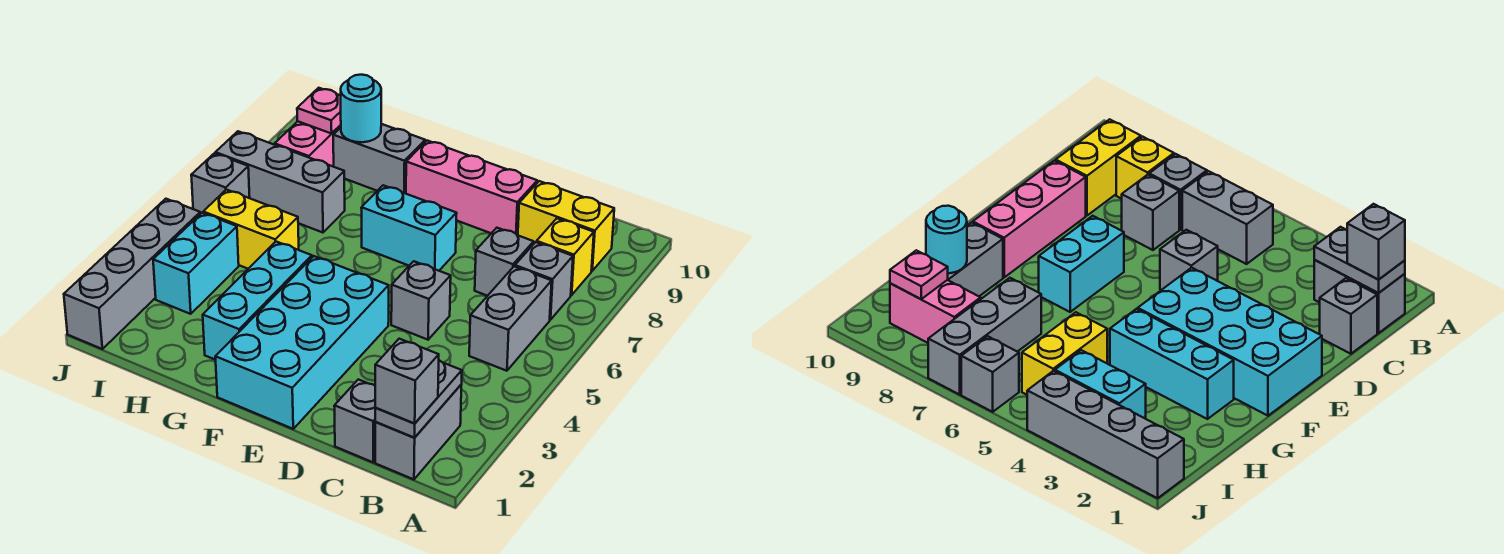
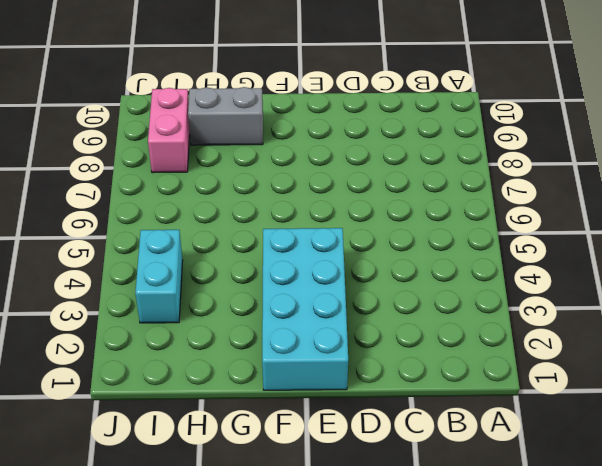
none -> grey 1x2 brick [375,385,461,479]
none -> grey 1x2 brick [469,266,552,371]
none -> grey 1x1 brick [515,242,573,320]

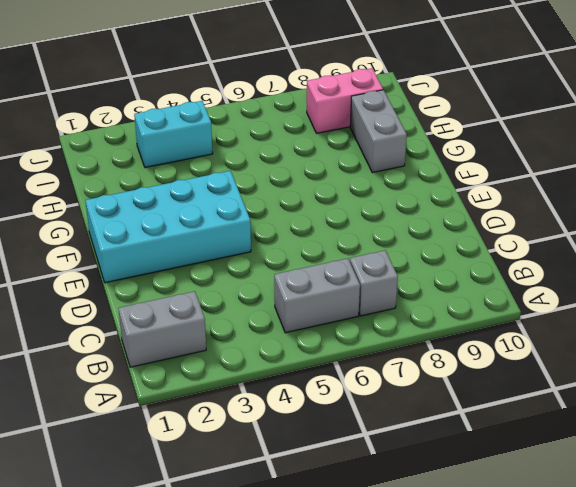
none -> yellow 1x1 brick [537,218,594,295]
none -> yellow 1x2 brick [518,181,614,271]
none -> grey 1x1 brick [334,379,375,462]

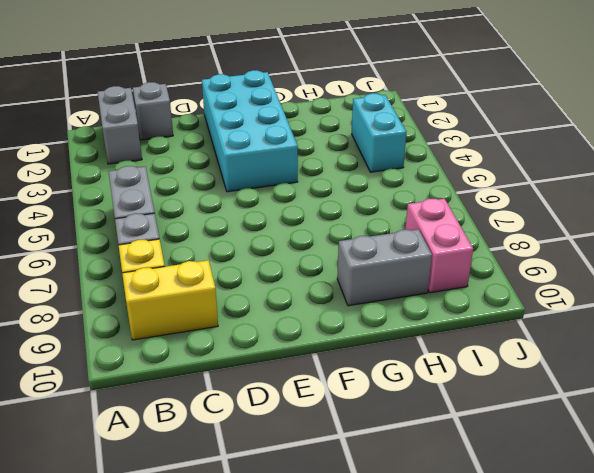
none -> grey 1x1 brick [475,228,534,296]
none -> grey 1x1 brick [391,261,451,340]
none -> pink 1x3 brick [406,141,537,235]

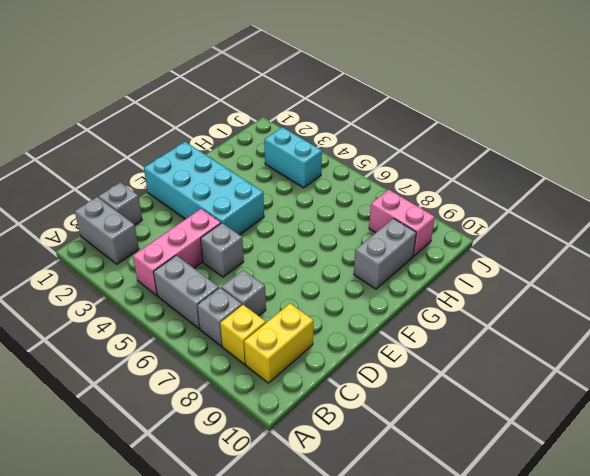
pink 1x3 brick [133,209,221,295] -> pink 1x3 brick moved to [406,141,537,235]
none -> cyan 1x2 brick [361,185,457,271]
none -> cyan 1x3 brick [203,242,312,360]
none -> yellow 1x2 brick [203,190,299,269]

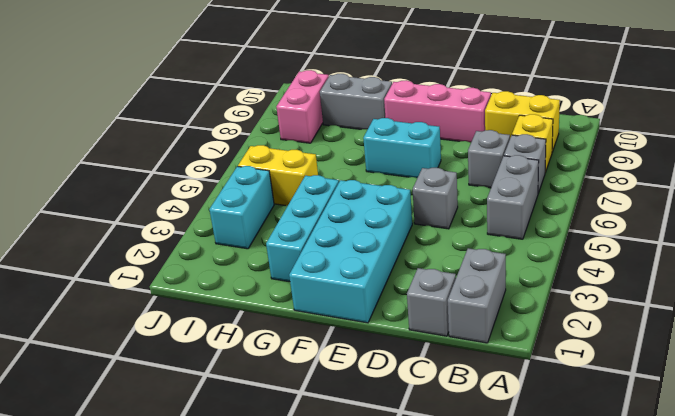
none -> grey 1x3 brick [215,131,345,233]
none -> grey 1x4 brick [64,199,200,349]
none -> grey 1x1 brick [191,153,250,214]

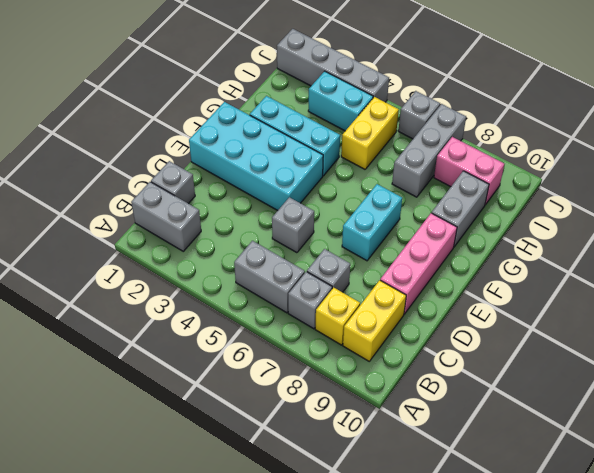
none -> grey 1x2 plate [375,360,462,438]
none -> cyan 1x1 round brick [341,75,381,142]
none -> pink 1x1 plate [297,88,341,134]

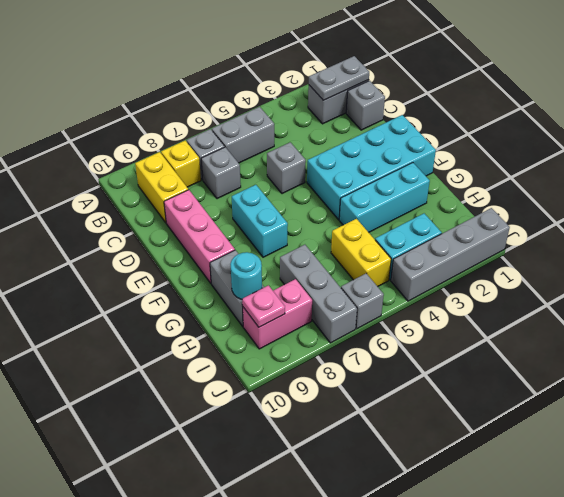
none -> grey 1x1 brick [375,339,439,424]

